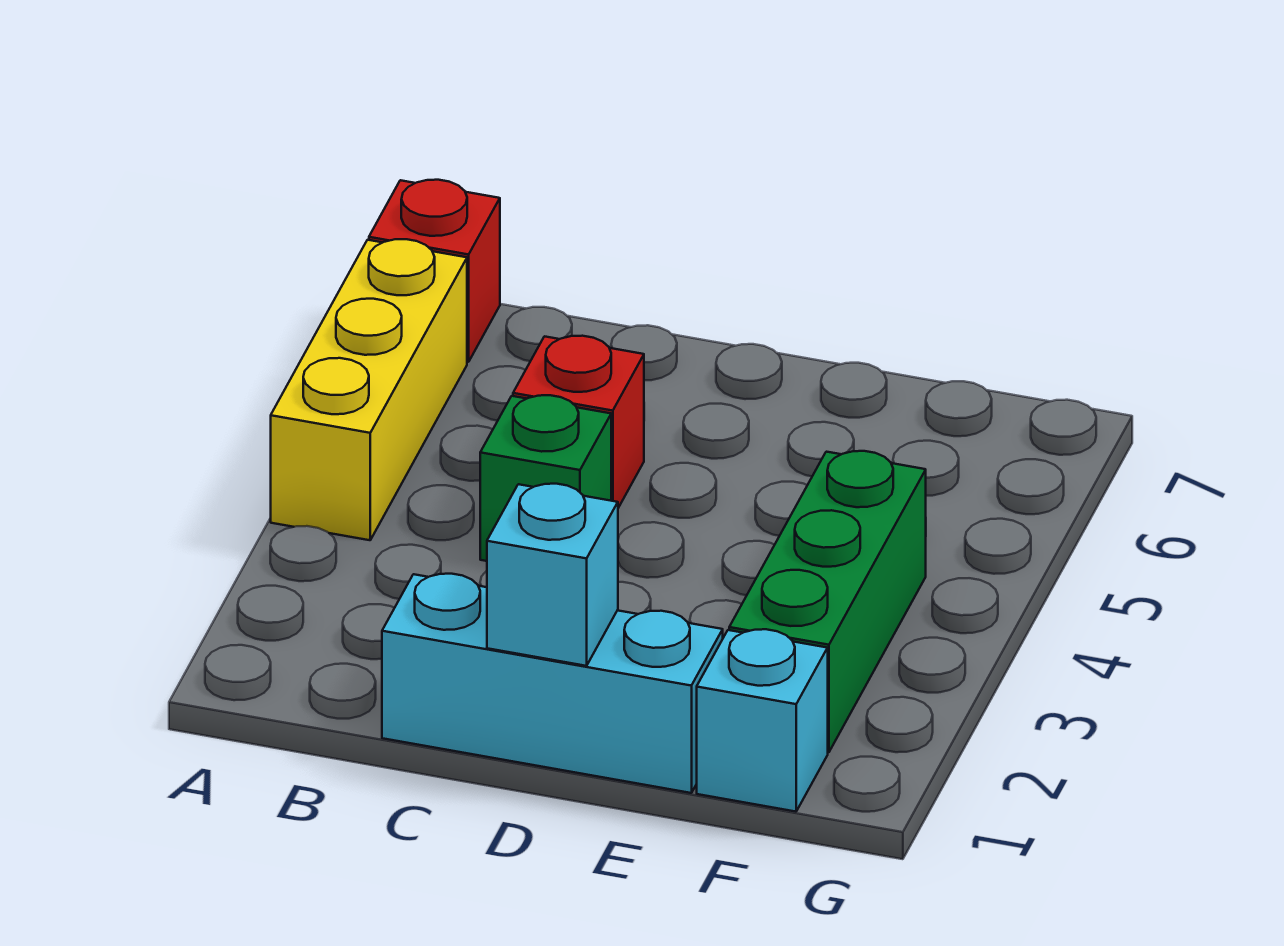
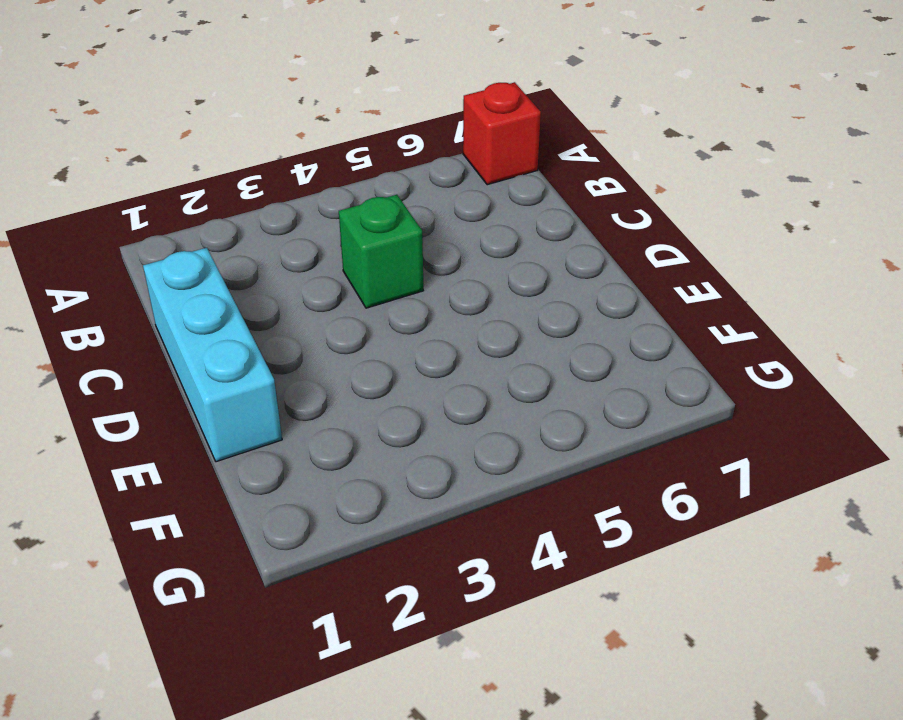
none -> yellow 1x3 brick [271,239,467,540]
none -> red 1x1 brick [513,336,644,508]

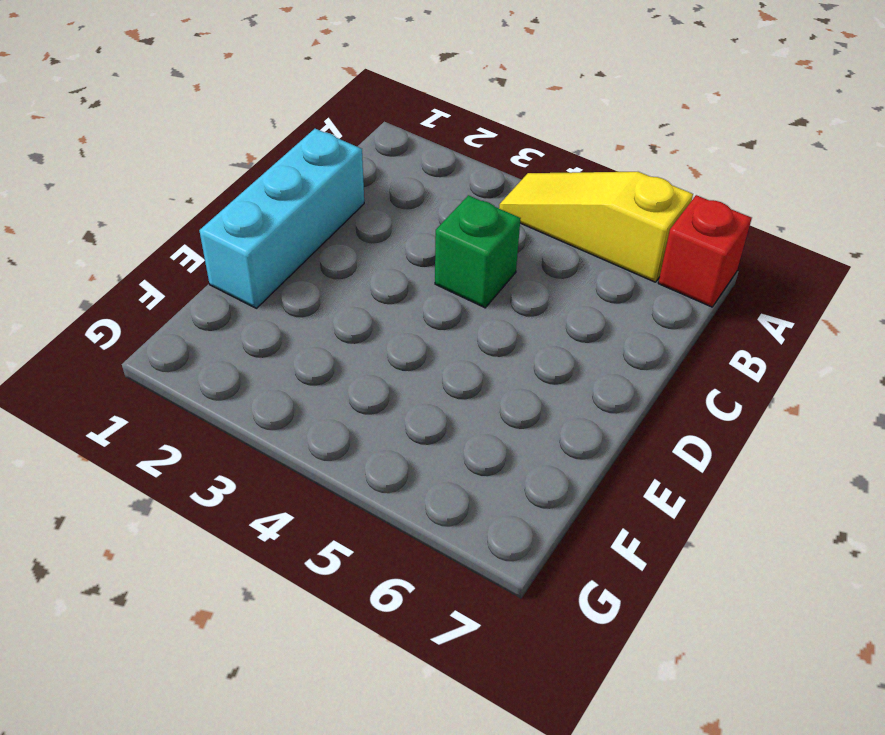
yellow 1x3 slope [499,172,693,282] -> yellow 1x3 brick [271,239,467,540]
none -> red 1x1 brick [513,336,644,508]
none -> cyan 1x1 brick [697,629,828,812]

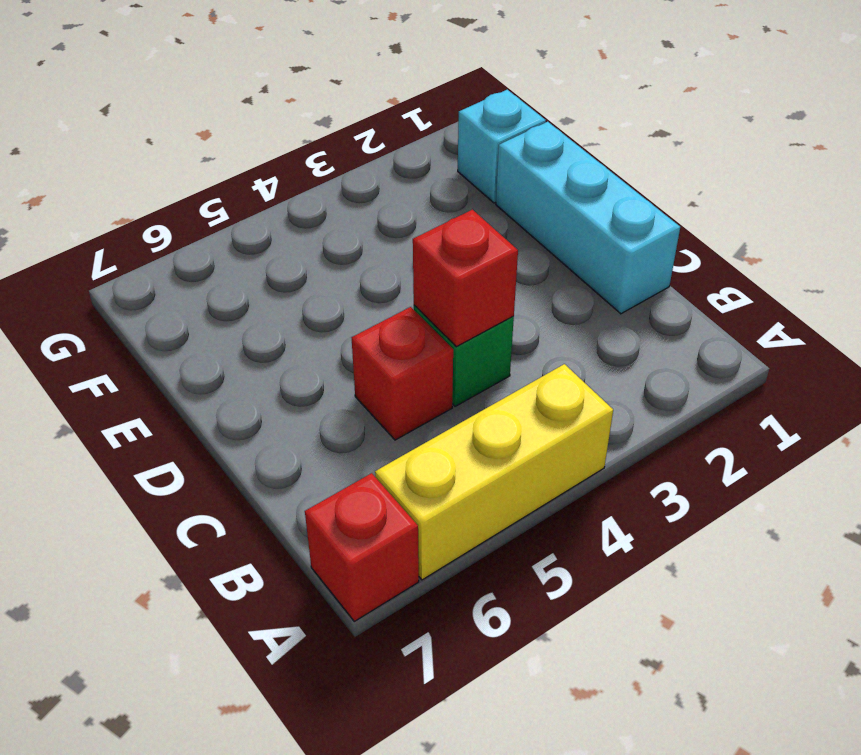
red 1x1 brick [413,210,518,347] -> none
none -> green 1x3 brick [729,451,926,752]
none -> cyan 1x1 brick [487,484,618,666]

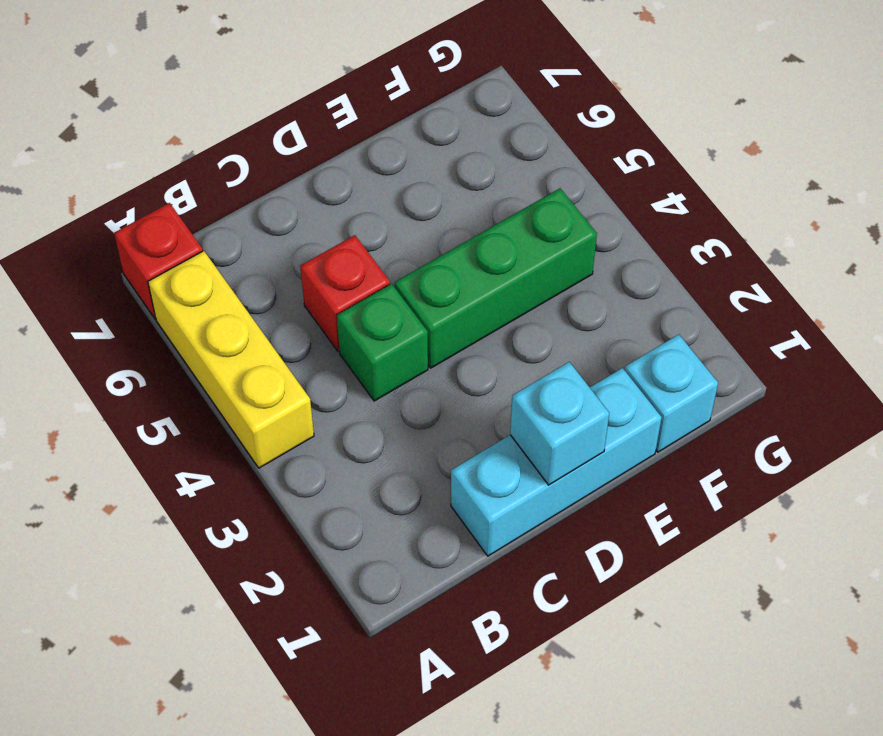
green 1x3 brick [395,188,597,368] -> green 1x3 brick turned to [729,451,926,752]

